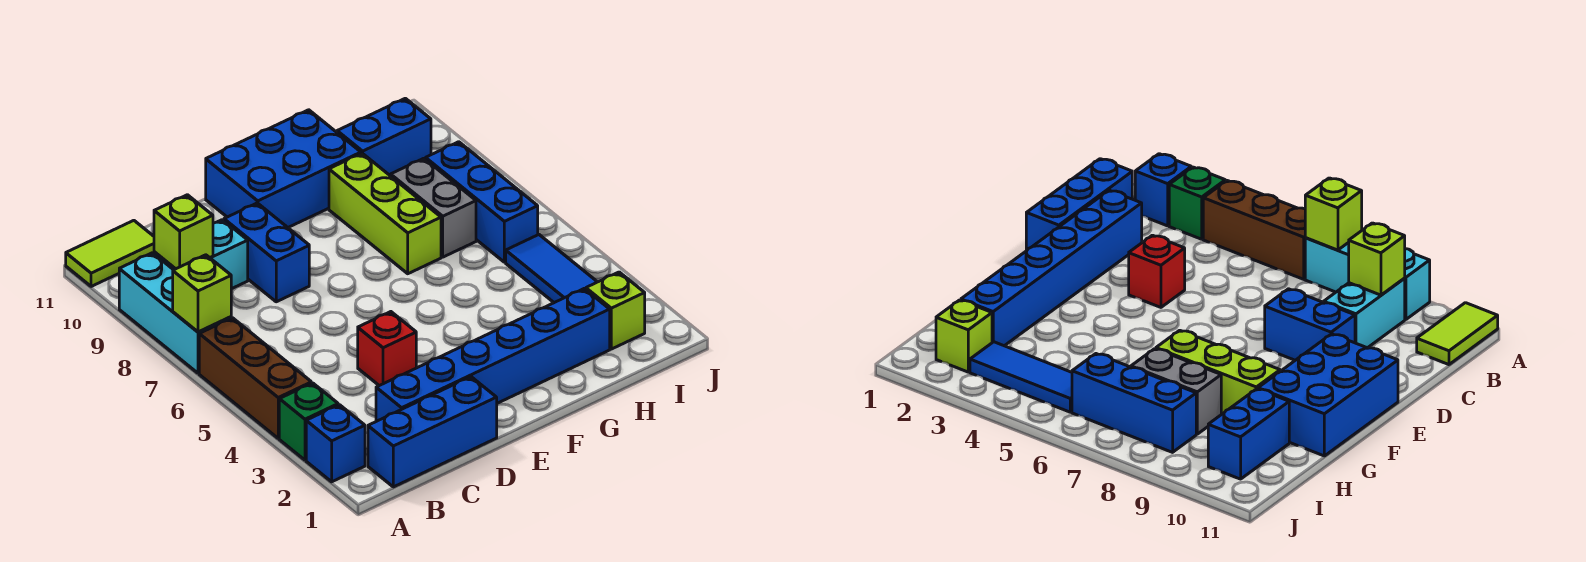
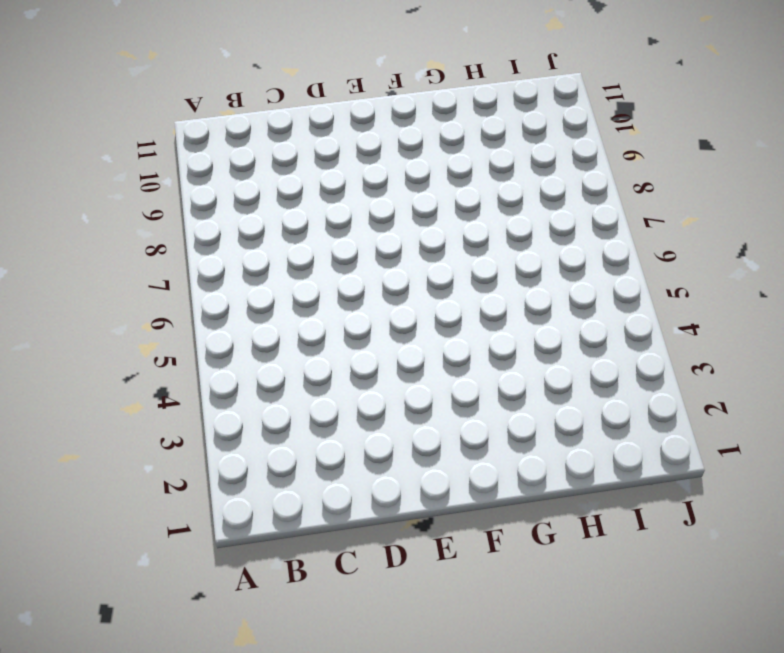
none -> blue 1x1 brick [306,405,365,482]
none -> green 1x1 brick [279,383,338,460]
none -> brown 1x3 brick [199,318,311,438]

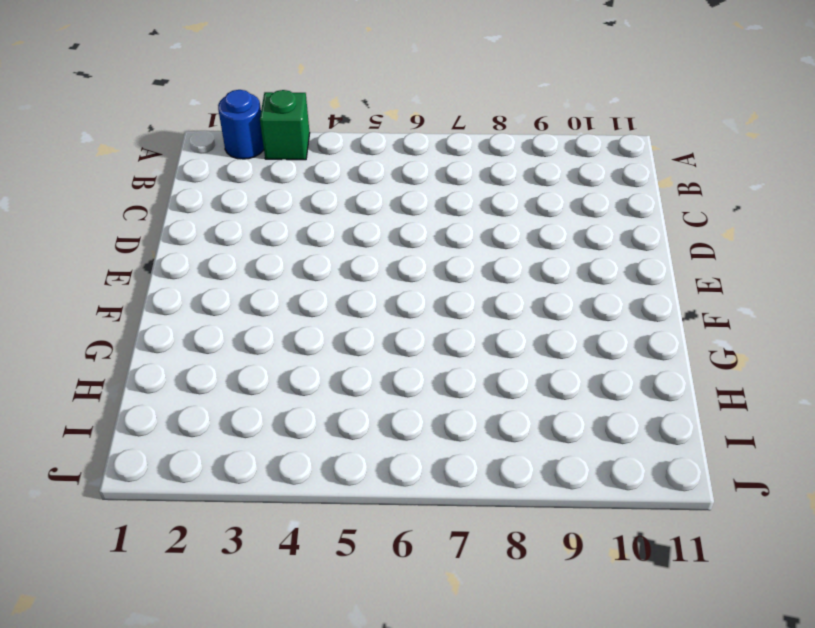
blue 1x1 round brick [218,90,264,159] -> blue 1x1 brick [306,405,365,482]
none -> brown 1x3 brick [199,318,311,438]
none -> cyan 1x3 brick [119,253,231,373]
none -> lime 1x2 tile [66,220,154,287]

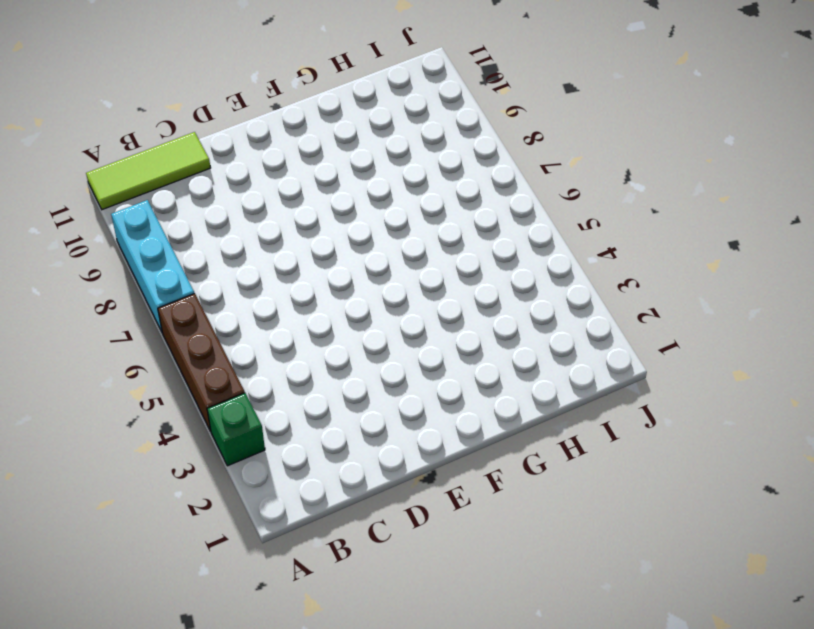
lime 1x3 tile [86,132,211,210] -> lime 1x2 tile [66,220,154,287]
none -> blue 1x1 brick [306,405,365,482]
none -> blue 1x3 brick [368,377,497,487]
none -> cyan 1x2 brick [154,220,248,289]

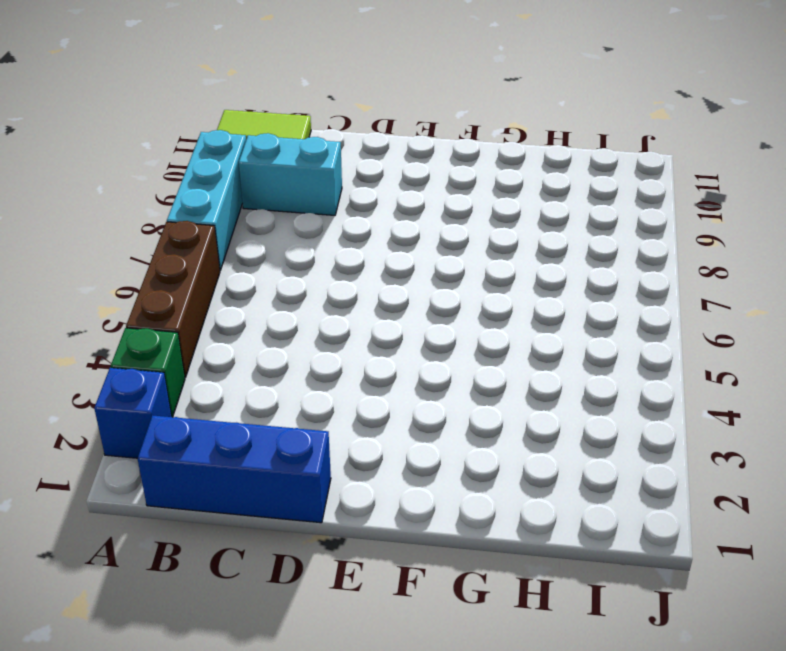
none -> blue 1x6 brick [376,289,610,421]
none -> red 1x1 brick [358,312,416,386]
none -> blue 1x2 brick [224,203,309,302]

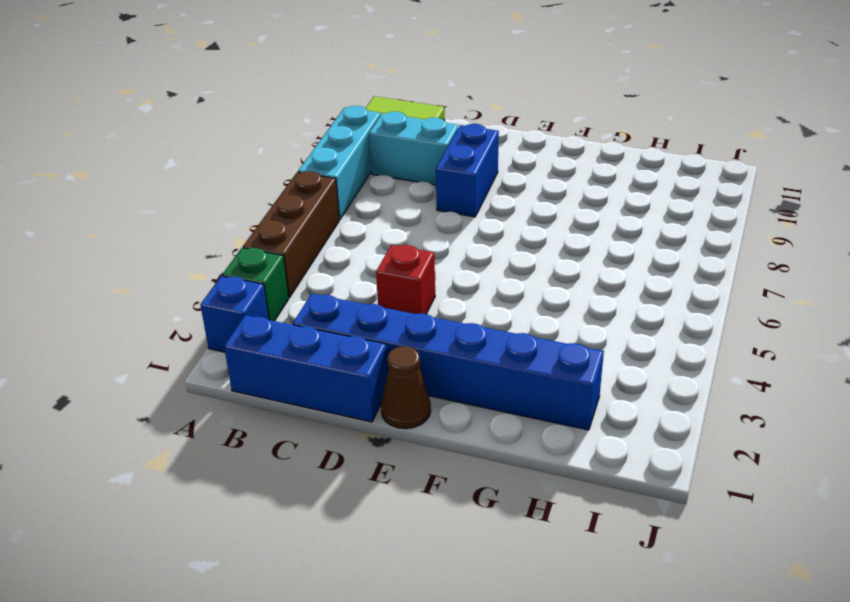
brown 1x1 cone [381,346,431,429] -> none
none -> blue 2x3 brick [206,110,361,227]
none -> lime 1x3 brick [329,153,441,274]
none -> grey 1x2 brick [391,158,476,257]

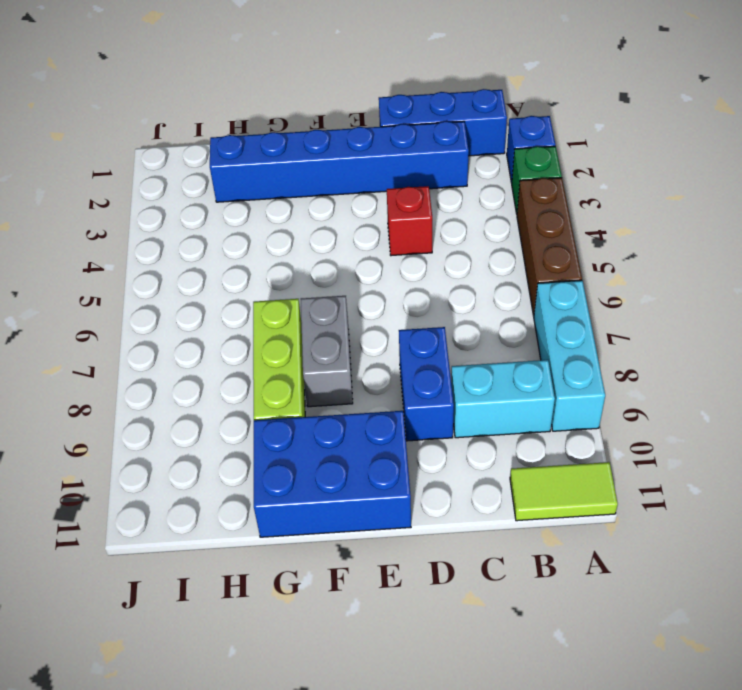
grey 1x2 brick [301,296,353,407] -> grey 1x2 brick moved to [391,158,476,257]
none -> blue 1x2 brick [337,98,431,176]
none -> lime 1x1 brick [586,272,645,349]
none -> blue 1x3 tile [506,235,597,303]

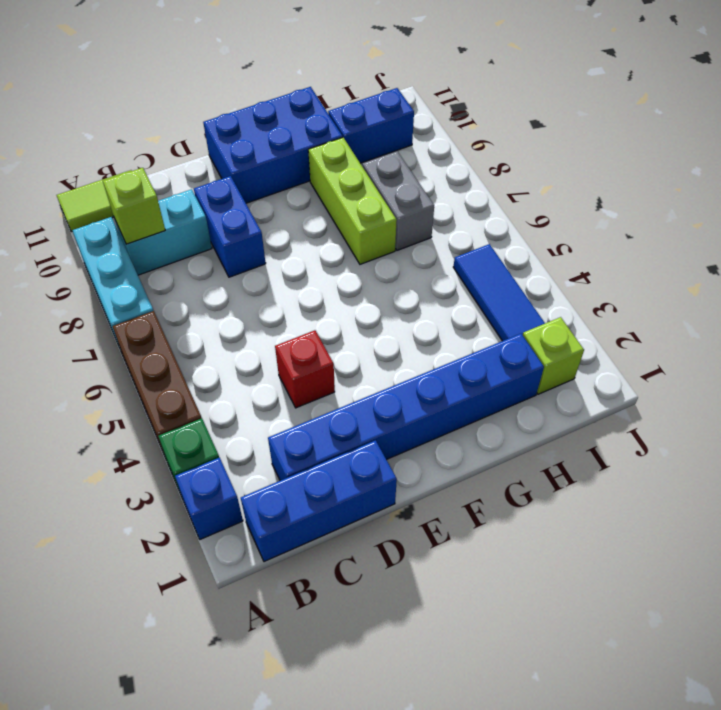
none -> blue 1x3 brick [426,142,538,262]
none -> lime 1x1 brick [173,255,231,332]

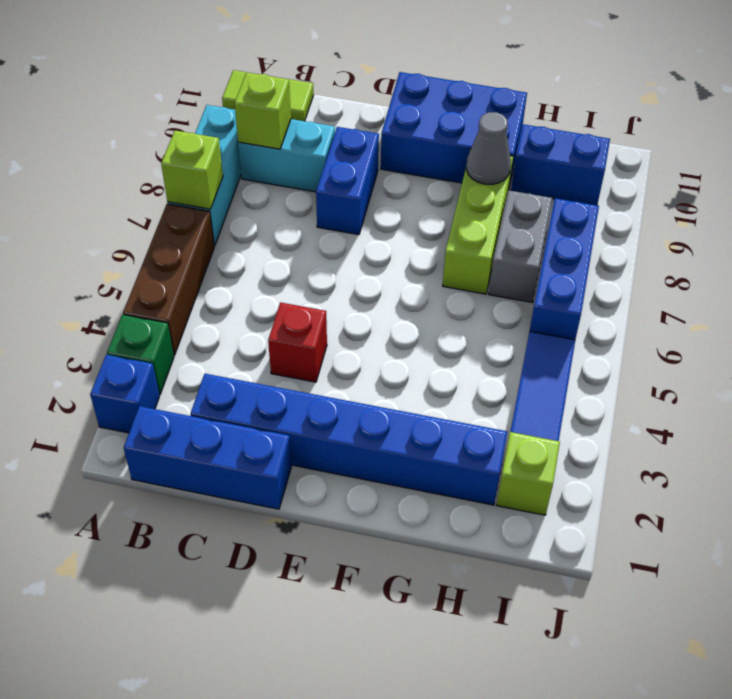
grey 1x1 cone [466,112,511,184] -> none

